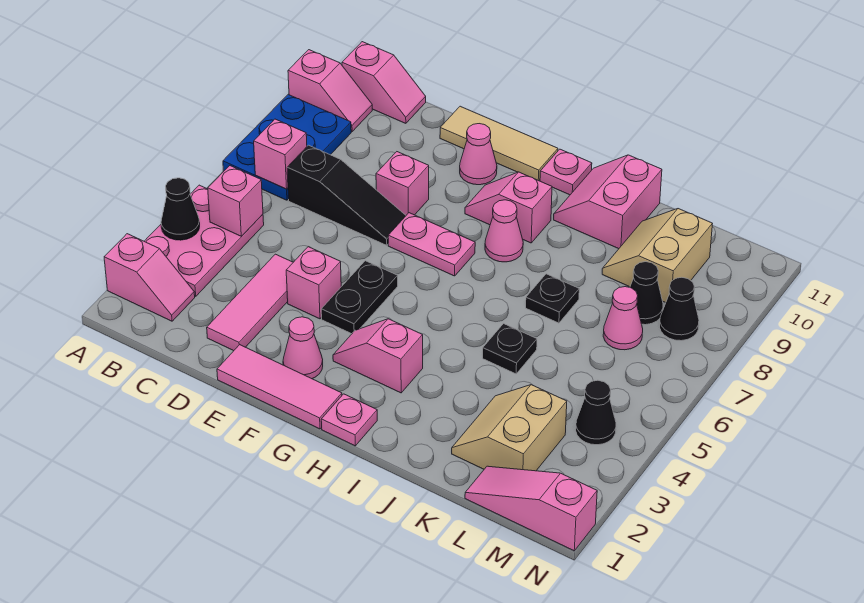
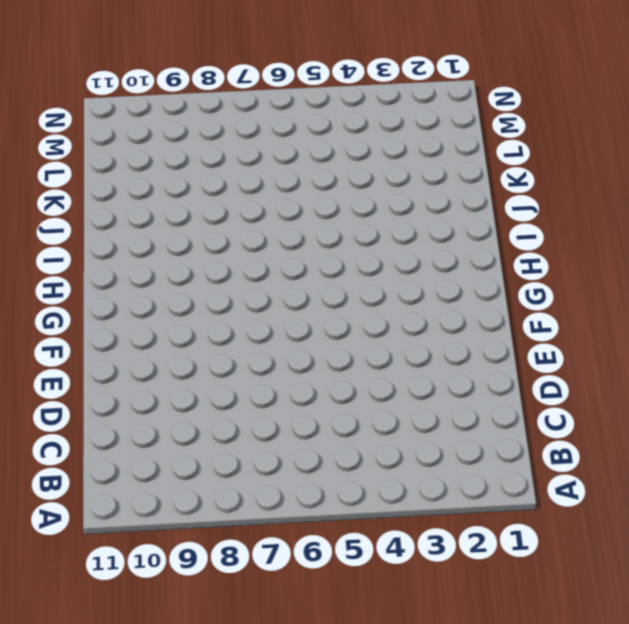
none -> pink 1x2 slope [104,234,195,321]
none -> pink 2x3 plate [144,185,264,296]
none -> blue 2x3 plate [223,95,351,200]
none -> pink 1x2 slope [288,50,372,132]

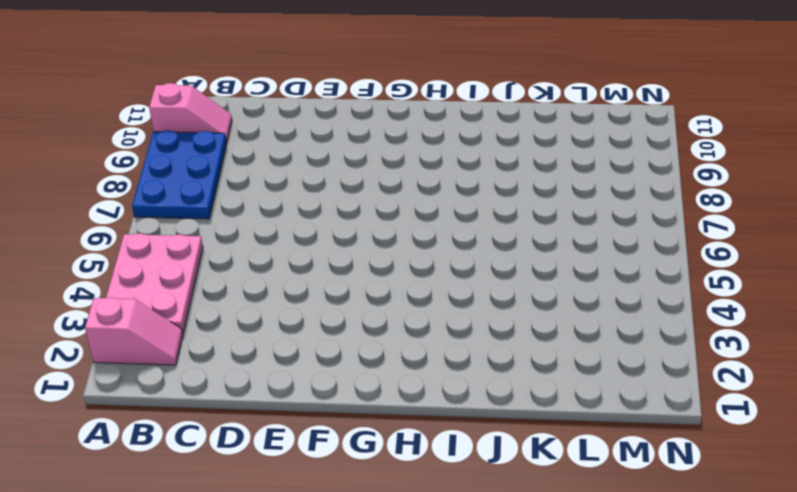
none -> pink 1x2 slope [342,42,426,123]
none -> black 1x3 slope [287,145,406,245]
none -> pink 1x3 tile [207,254,293,351]
none -> pink 1x3 tile [217,345,342,429]

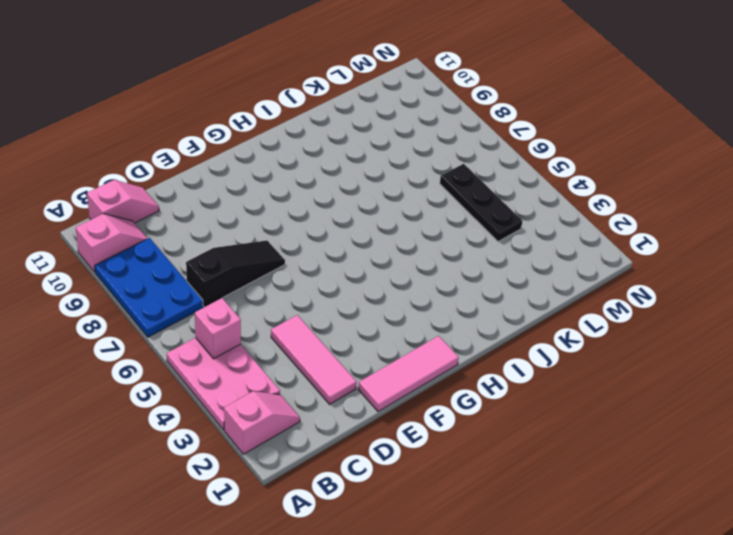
black 1x3 plate [440,164,523,242] -> none
none -> pink 1x1 brick [286,247,341,319]
none -> pink 1x1 brick [376,152,429,215]
none -> tan 1x3 tile [440,106,558,181]
none -> pink 1x1 cone [283,317,323,379]

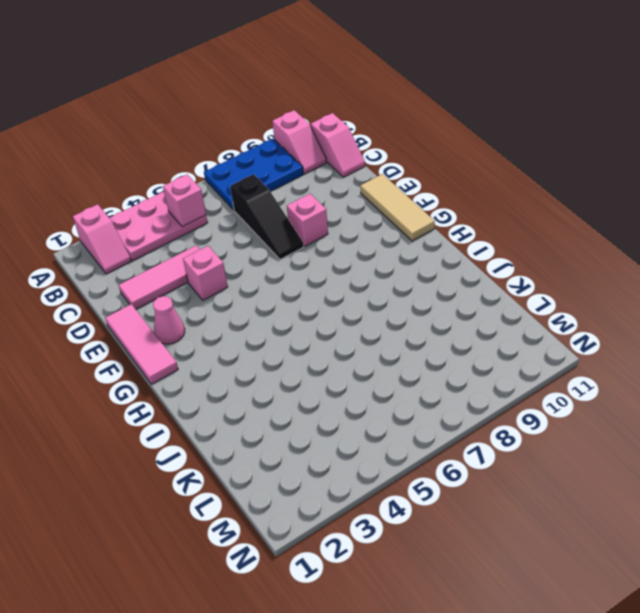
none -> black 1x2 plate [321,261,398,334]
none -> pink 1x2 plate [388,213,475,276]
none -> pink 1x1 cone [460,124,497,185]
none -> pink 1x2 slope [333,319,423,393]

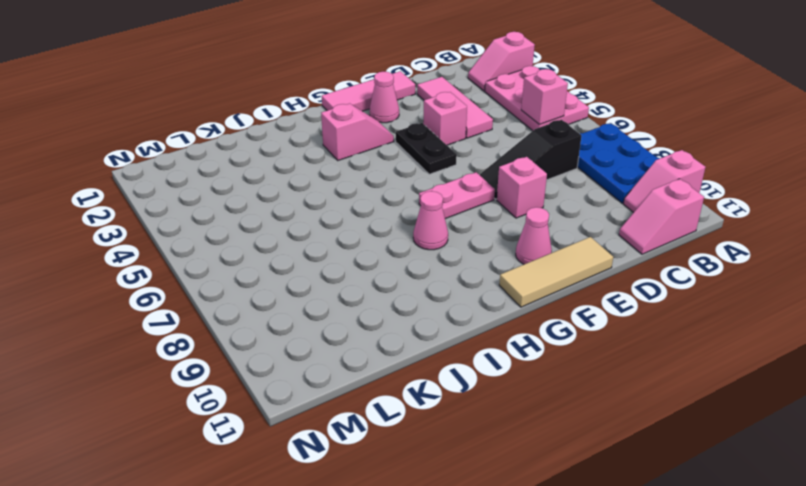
none -> pink 1x2 slope [465,172,552,243]
none -> pink 1x1 plate [321,394,377,446]
none -> pink 1x1 plate [540,149,592,195]
none -> pink 2x2 slope [554,155,662,249]

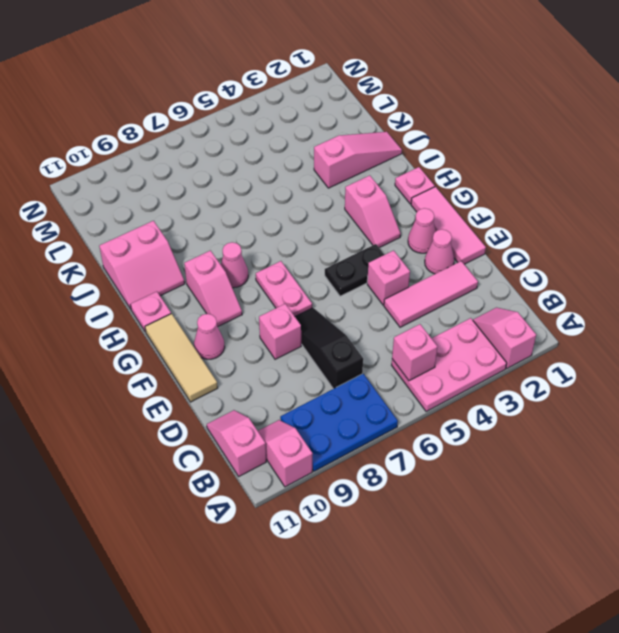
pink 1x1 cone [425,229,454,274] -> pink 1x1 cone moved to [603,287,643,350]
pink 1x3 slope [314,132,402,188] -> pink 1x3 slope turned to [465,466,597,551]
none -> black 1x1 plate [483,324,537,374]
none -> black 1x1 plate [526,274,579,323]
none -> tan 2x2 slope [452,385,567,471]
none -> tan 2x2 slope [602,209,712,303]

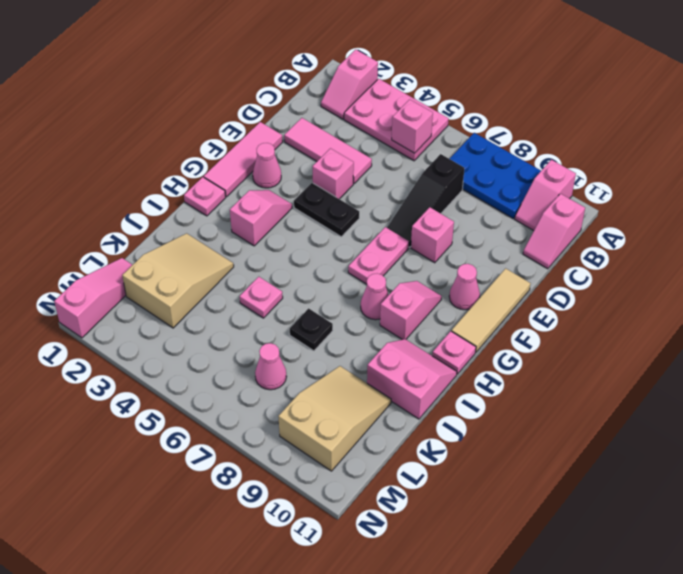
tan 2x3 slope [122,233,234,328] -> tan 2x2 slope [452,385,567,471]
pink 1x1 plate [240,277,283,318] -> black 1x1 plate [483,324,537,374]
tan 2x3 slope [278,366,391,471] -> tan 2x2 slope [602,209,712,303]
none -> black 1x1 cone [630,262,663,325]
none -> black 1x1 cone [576,380,616,445]
none -> black 1x1 cone [660,277,699,341]
none -> black 1x1 cone [161,178,200,240]

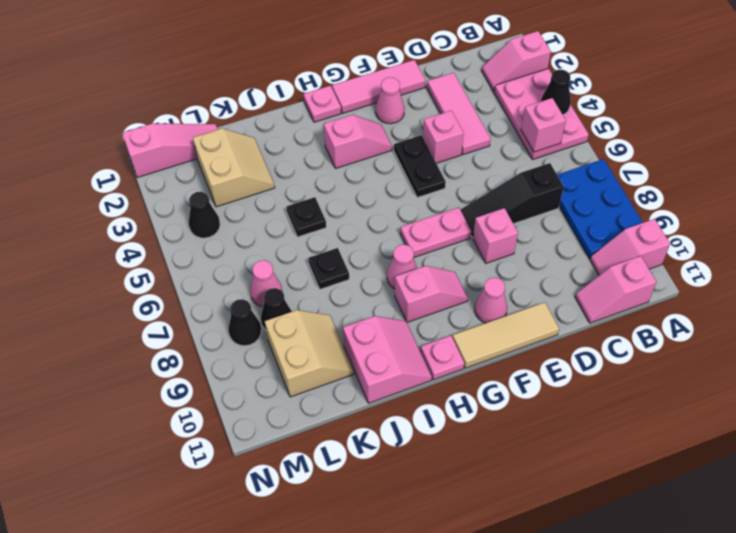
none -> pink 1x1 brick [254,119,307,189]

